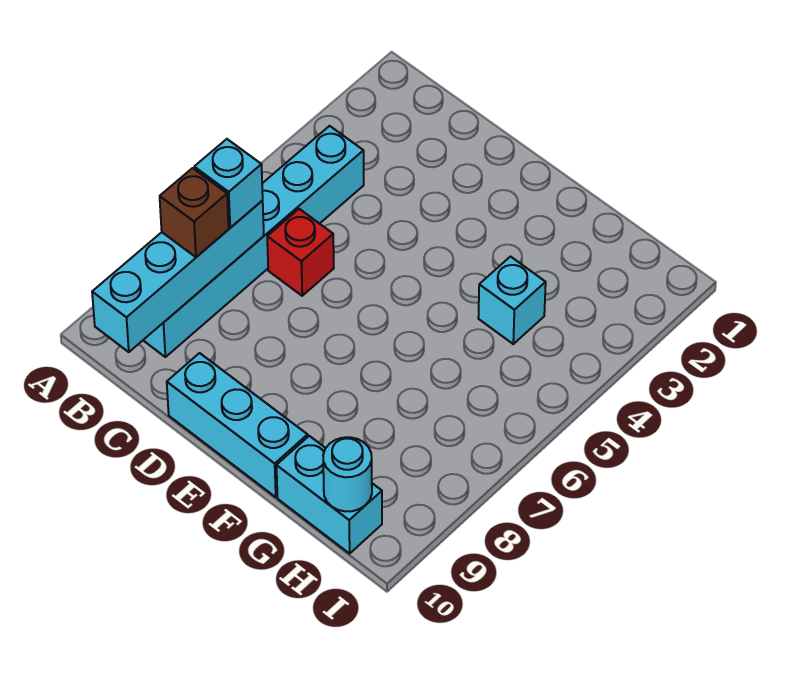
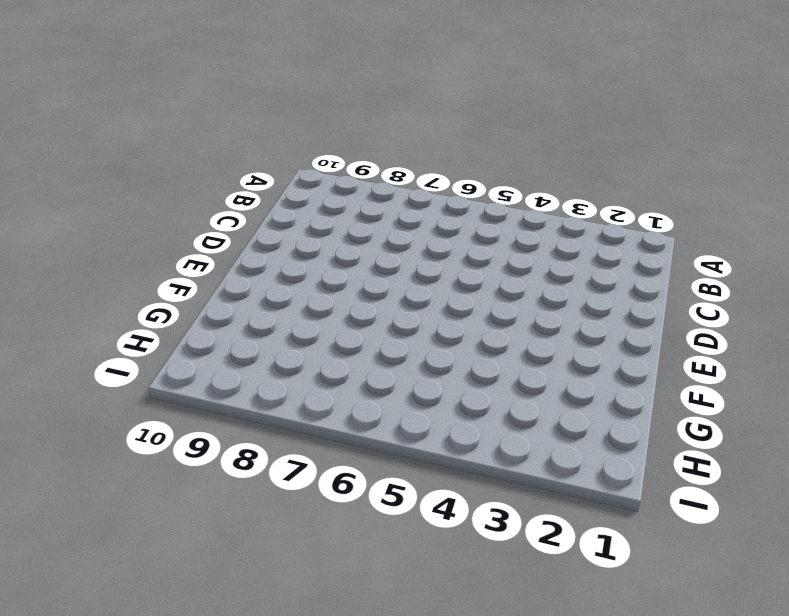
none -> cyan 1x6 brick [143,126,364,357]
none -> red 1x1 brick [267,209,334,296]

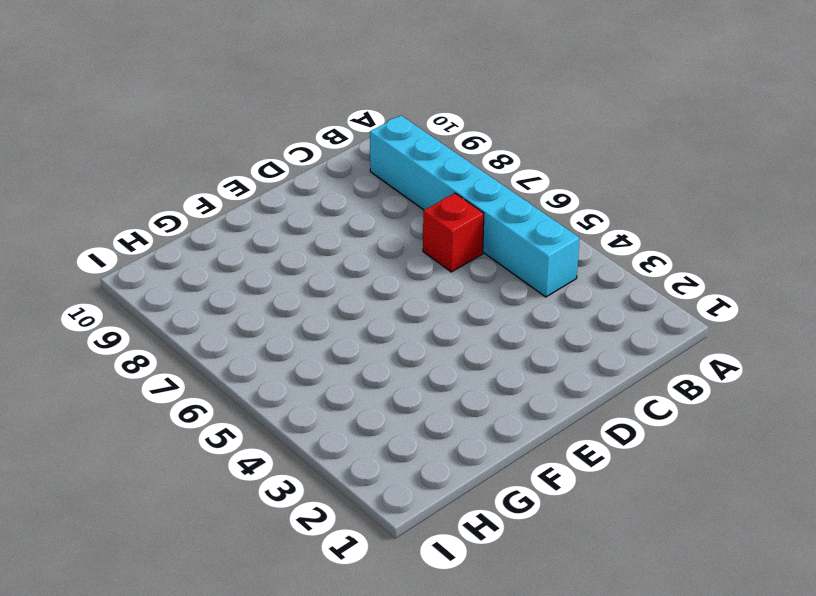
none -> cyan 1x3 brick [167,353,308,497]
none -> cyan 1x1 brick [478,257,546,344]

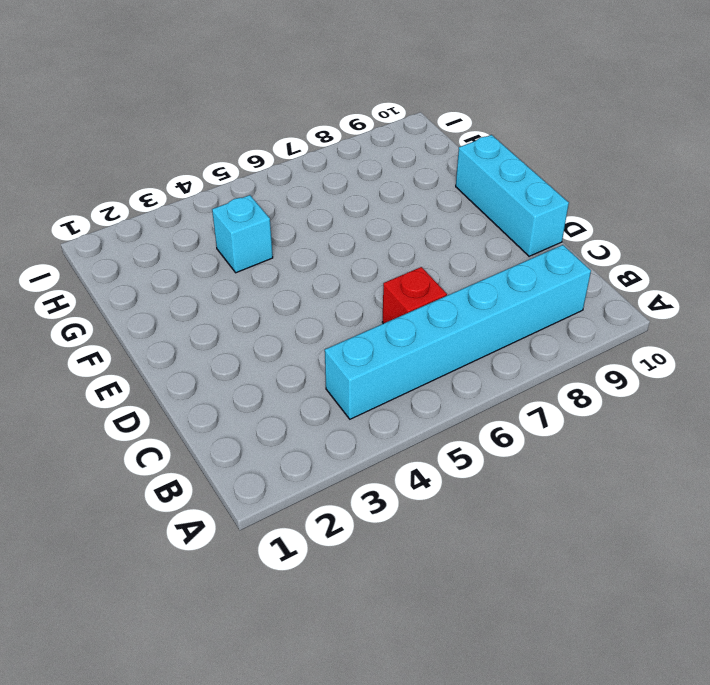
none -> cyan 1x2 brick [276,436,382,553]
none -> cyan 1x4 brick [92,201,264,352]

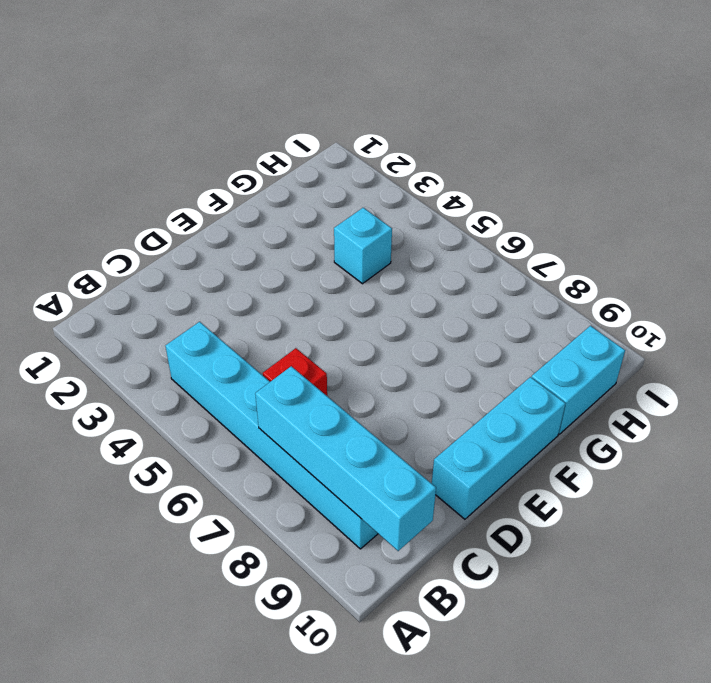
none -> cyan 1x1 round brick [323,437,372,511]
none -> cyan 1x1 brick [194,139,263,228]

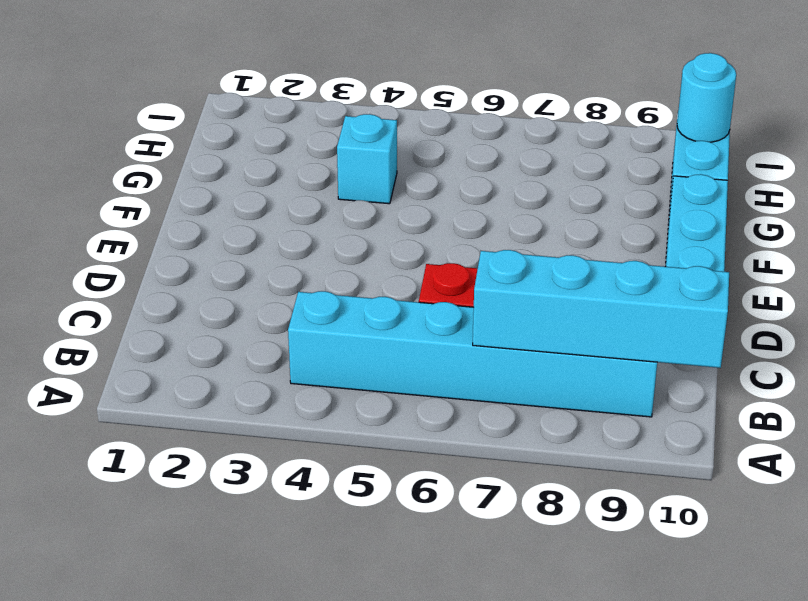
none -> cyan 1x1 brick [194,139,263,228]
none -> brown 1x1 brick [160,168,229,257]

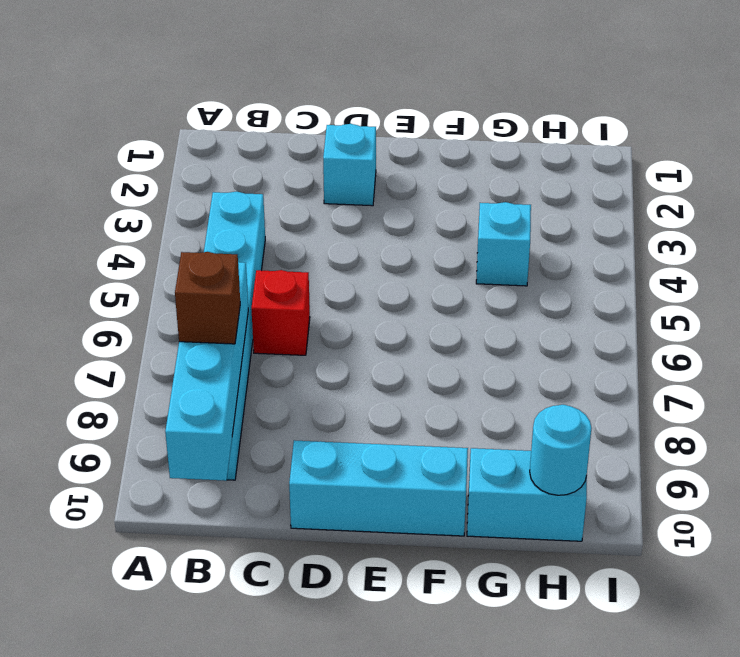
cyan 1x1 brick [323,124,376,206] -> cyan 1x1 brick moved to [194,139,263,228]

